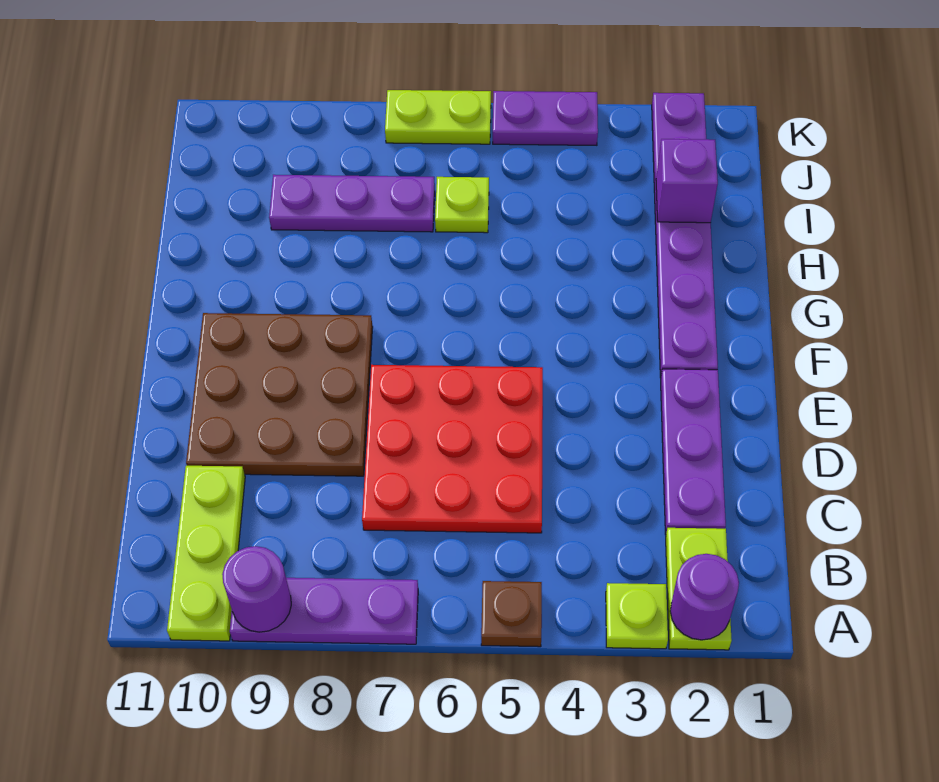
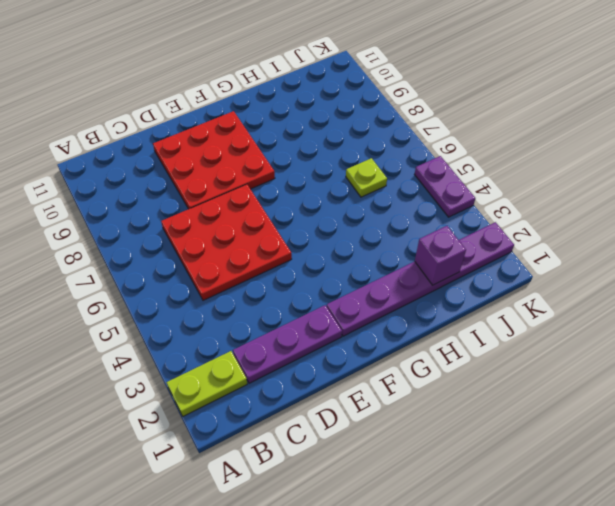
red 3x3 plate [153,111,275,209] -> brown 3x3 plate [186,313,373,476]
none -> lime 1x1 plate [606,583,668,649]
none -> brown 1x1 plate [481,581,542,647]
none -> purple 1x3 plate [230,578,418,644]

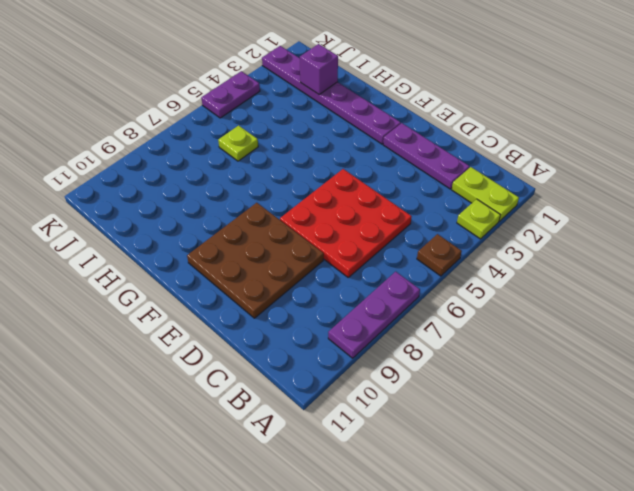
none -> lime 1x3 plate [167,466,245,641]
none -> purple 1x3 plate [269,175,435,232]
none -> lime 1x2 plate [385,90,491,144]

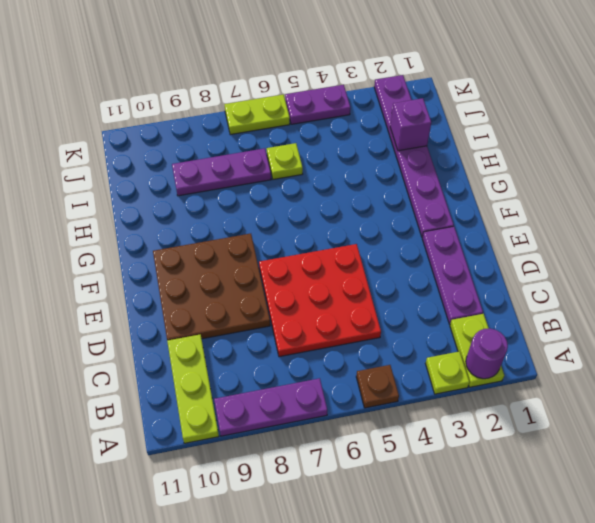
none -> purple 1x1 round brick [222,546,291,632]

